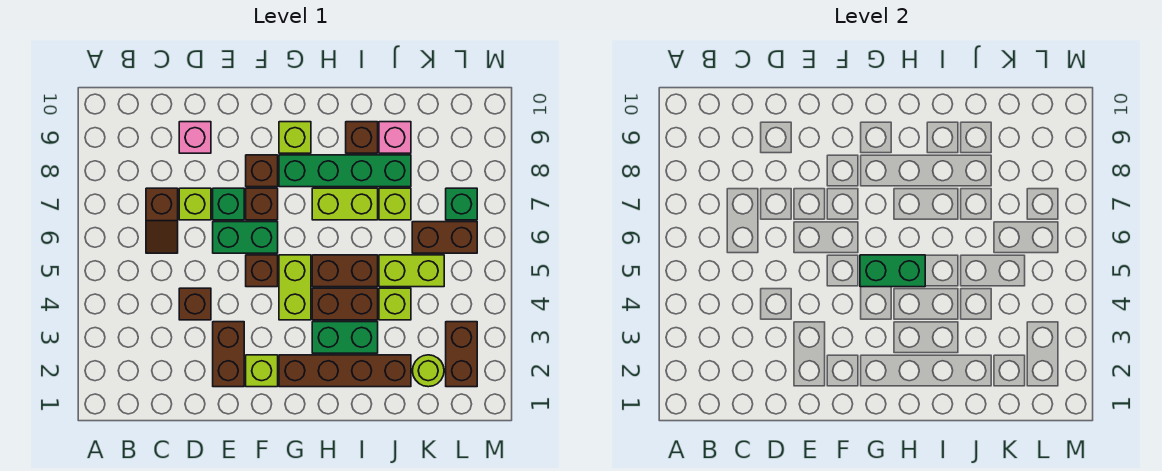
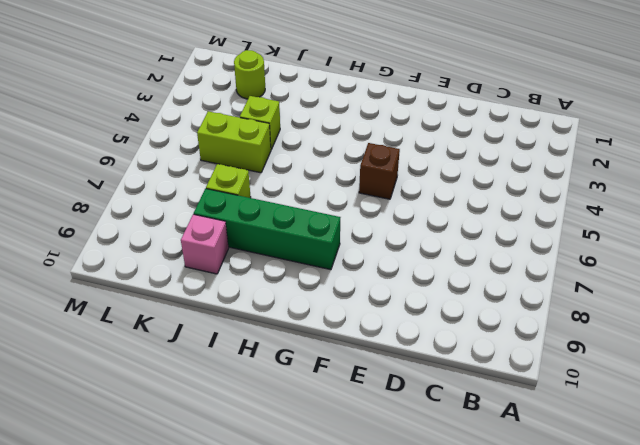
none -> brown 1x2 slope [146,188,178,253]
none -> brown 1x1 brick [179,288,211,320]
none -> lime 1x1 brick [179,188,211,220]

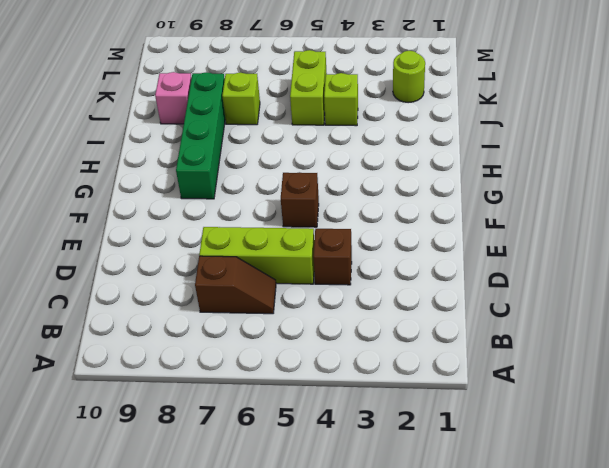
lime 1x3 brick [199,227,314,284] -> lime 1x1 brick [179,188,211,220]
none -> pink 1x1 brick [179,122,211,153]
none -> brown 1x2 brick [213,322,244,387]
none -> green 1x2 brick [213,222,278,253]

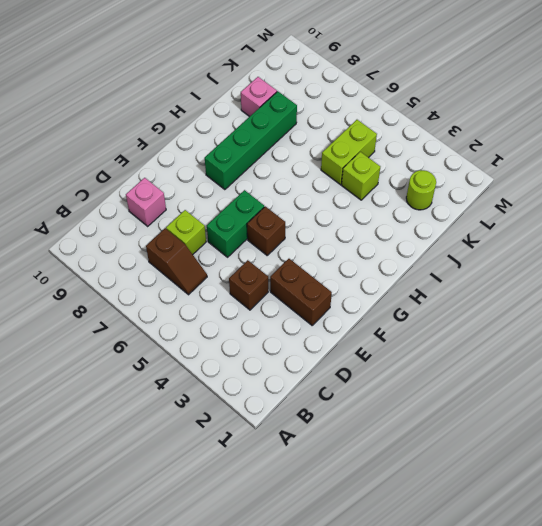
none -> green 1x1 brick [213,188,244,220]
none -> lime 1x1 brick [246,355,278,387]
none -> brown 1x1 brick [246,188,278,220]

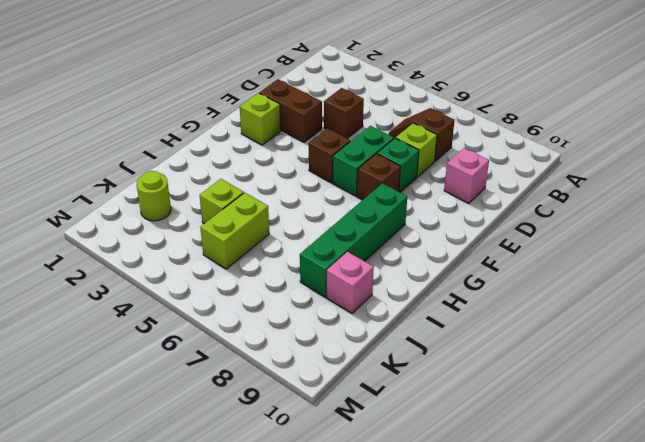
none -> brown 1x1 brick [246,155,278,187]
none -> brown 1x4 brick [279,355,411,387]
none -> lime 1x2 brick [279,255,311,320]

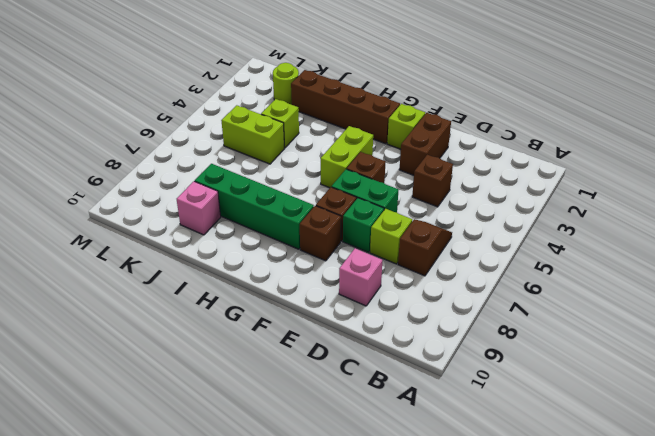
none -> lime 1x1 brick [279,122,311,153]
none -> green 1x2 brick [312,322,378,353]
none -> brown 1x2 brick [312,288,378,320]

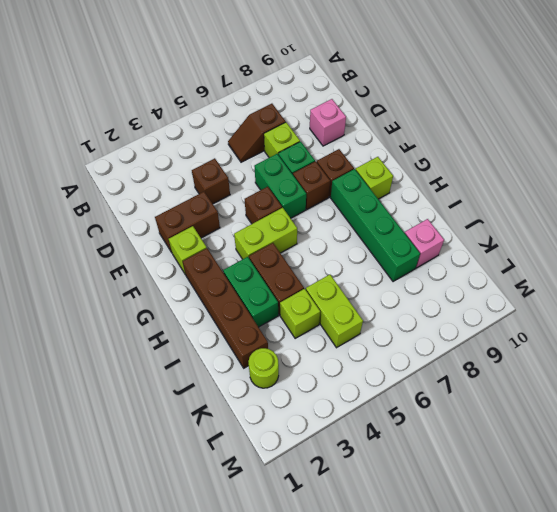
none -> brown 1x2 brick [312,255,378,287]
none -> lime 1x2 brick [312,188,378,220]
none -> brown 1x1 brick [346,122,378,153]

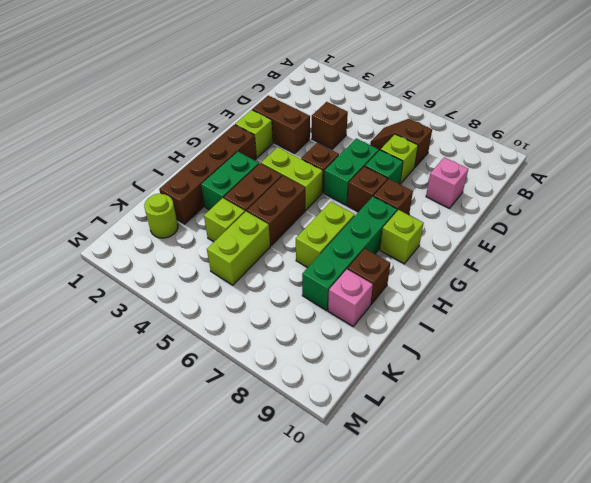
none -> lime 1x1 brick [379,188,411,220]
none -> brown 1x2 brick [412,222,477,253]
none -> brown 1x2 brick [446,322,477,387]

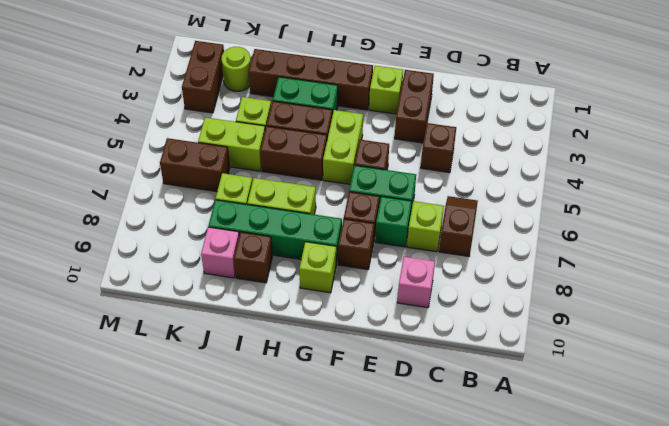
none -> green 1x1 brick [446,188,477,220]
none -> green 1x2 brick [860,255,925,287]

